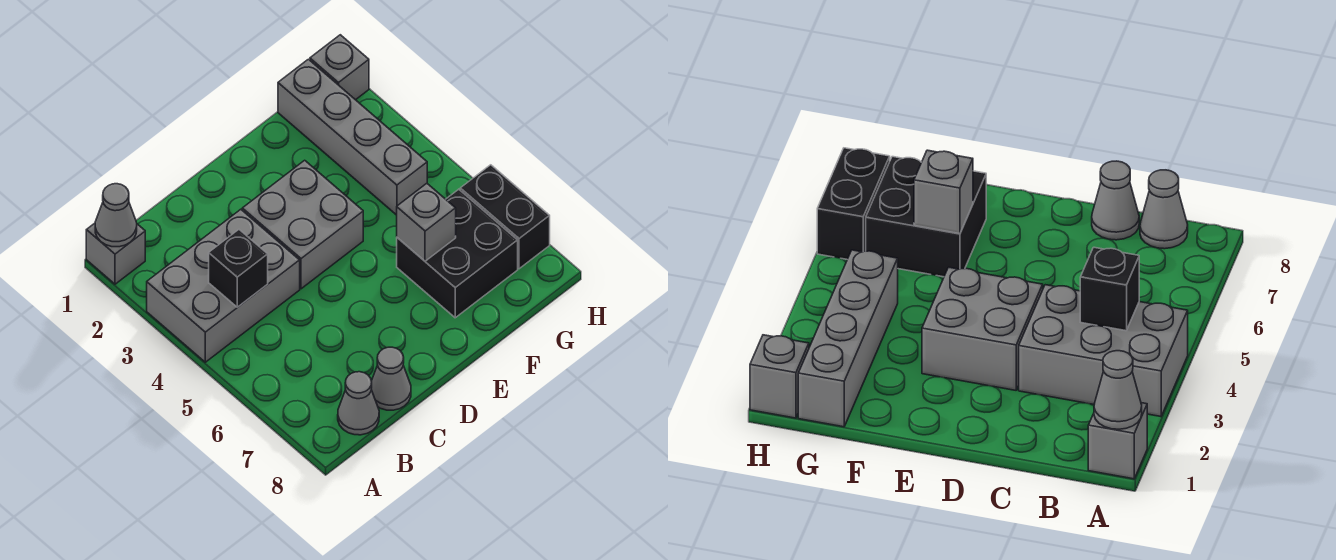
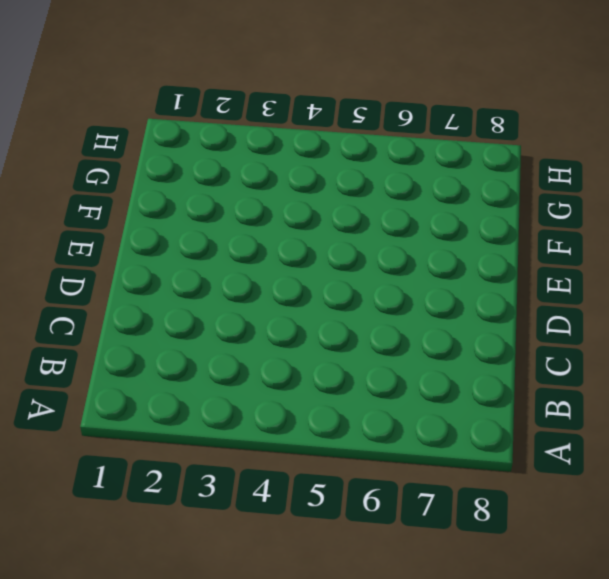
none -> grey 1x1 brick [86,223,145,284]
none -> grey 2x3 brick [147,209,300,362]
none -> grey 1x1 cone [338,372,379,435]

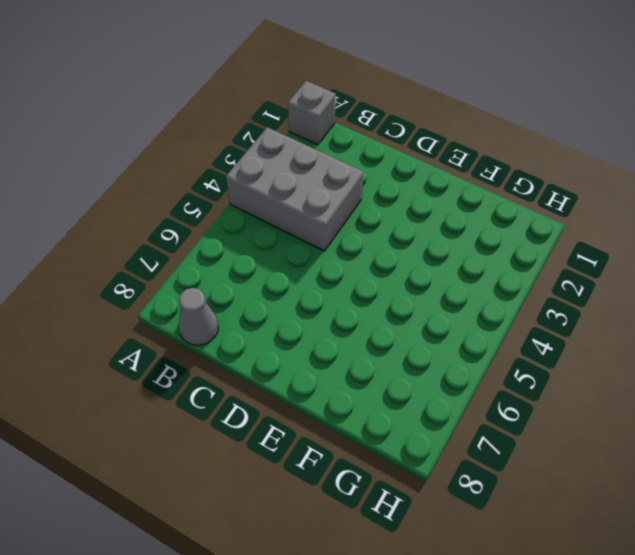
none -> grey 1x1 cone [371,347,411,410]
none -> grey 2x2 brick [242,160,363,289]
none -> black 2x2 brick [397,189,518,318]

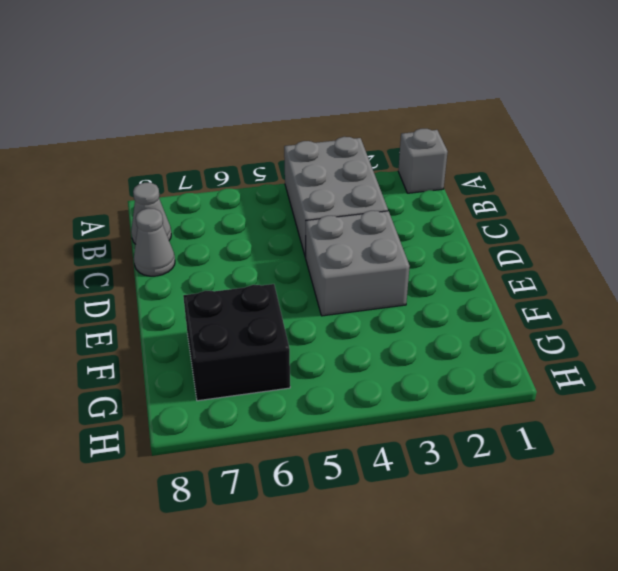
none -> grey 1x4 brick [278,59,427,215]
none -> grey 1x1 brick [310,35,369,100]
none -> black 1x2 brick [460,165,550,269]

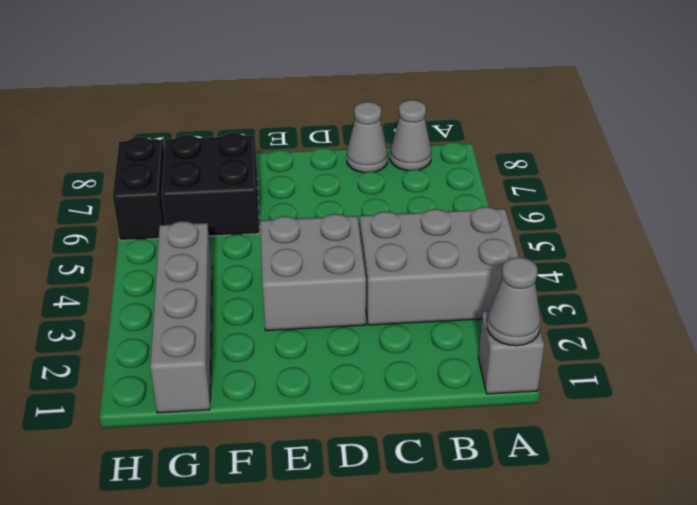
none -> grey 1x1 brick [310,35,369,100]
none -> black 1x1 brick [209,230,268,307]
none -> grey 1x1 brick [397,183,456,261]

